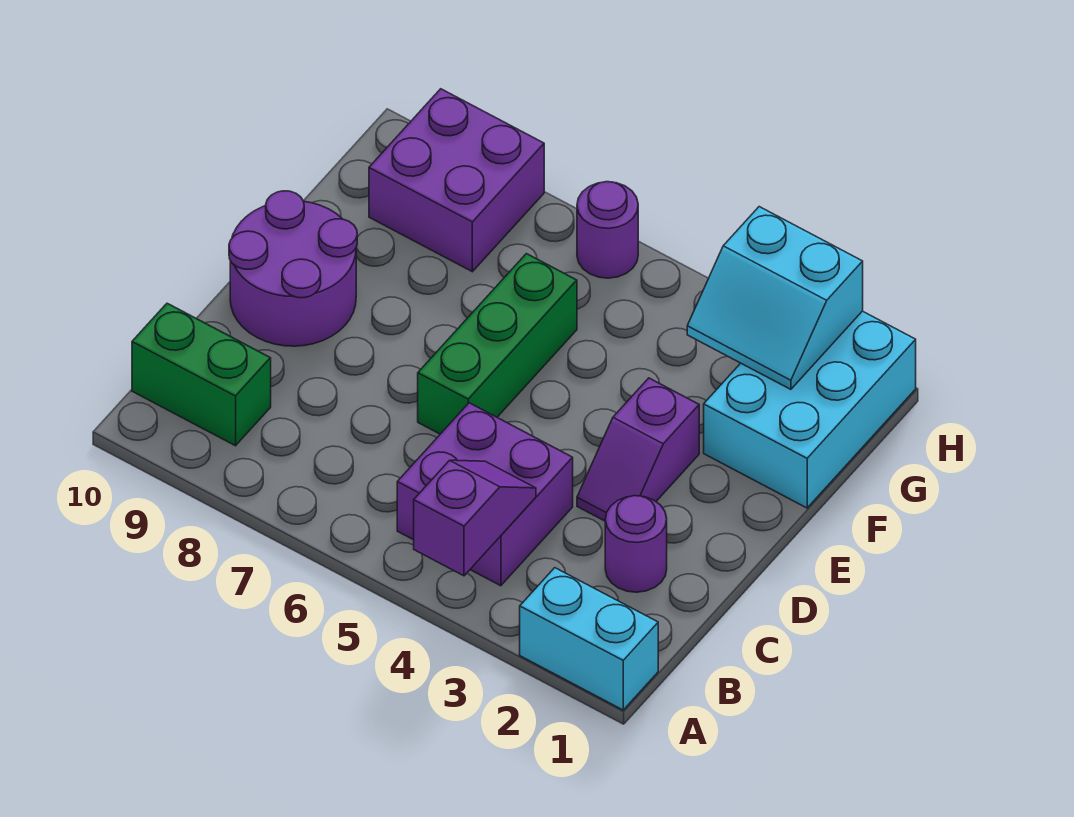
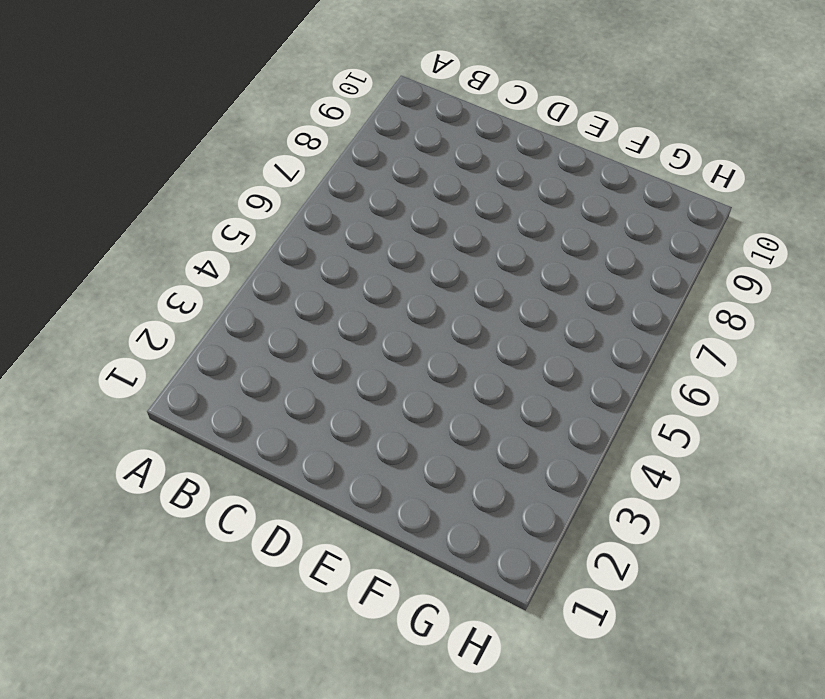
none -> cyan 1x2 brick [520,568,658,710]
none -> purple 2x2 brick [397,403,573,586]
none -> green 1x2 brick [132,303,271,446]

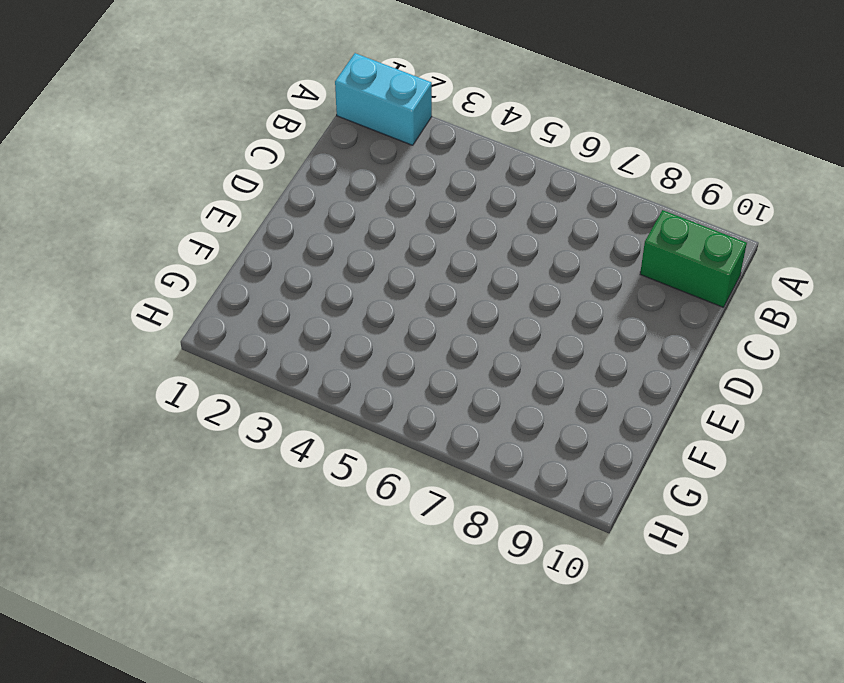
none -> purple 2x2 brick [397,403,573,586]
none -> purple 1x1 round brick [605,496,667,592]
none -> purple 1x2 slope [577,378,699,521]

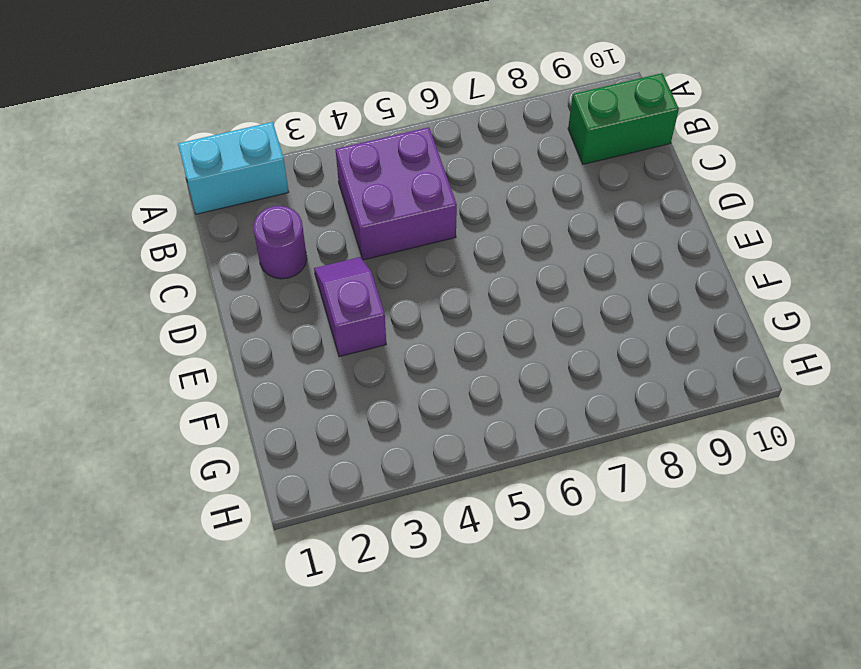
none -> green 1x3 brick [418,254,577,434]
none -> purple 2x2 round brick [229,191,357,346]
none -> cyan 2x3 brick [704,311,916,508]

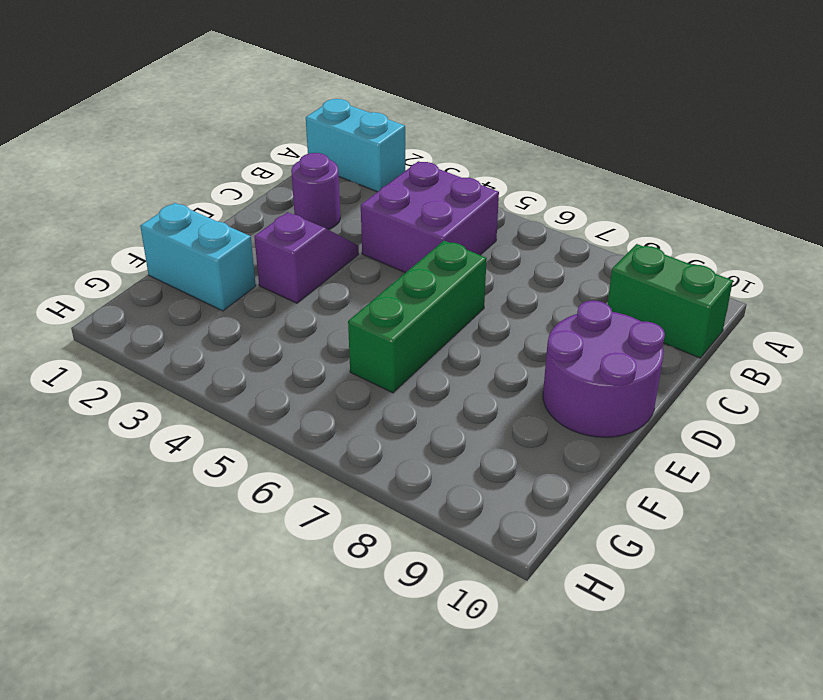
cyan 1x2 brick [140,203,256,311] -> cyan 2x3 brick [704,311,916,508]
none -> purple 2x2 brick [369,89,544,272]
none -> purple 1x1 round brick [577,182,638,278]
none -> purple 1x2 slope [414,460,536,576]

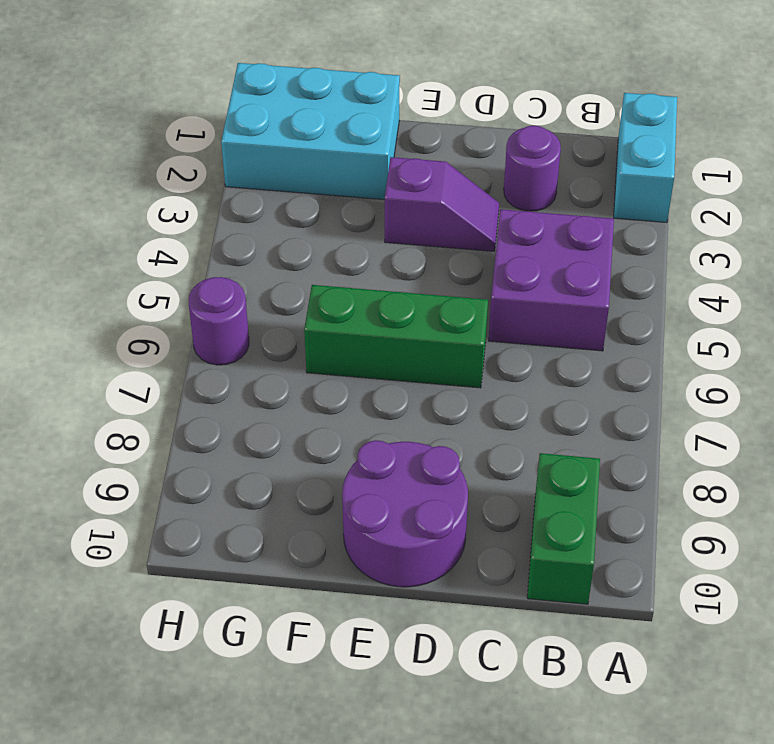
none -> purple 2x2 brick [369,89,544,272]
none -> purple 1x2 slope [414,460,536,576]
none -> cyan 2x2 slope [687,207,863,389]

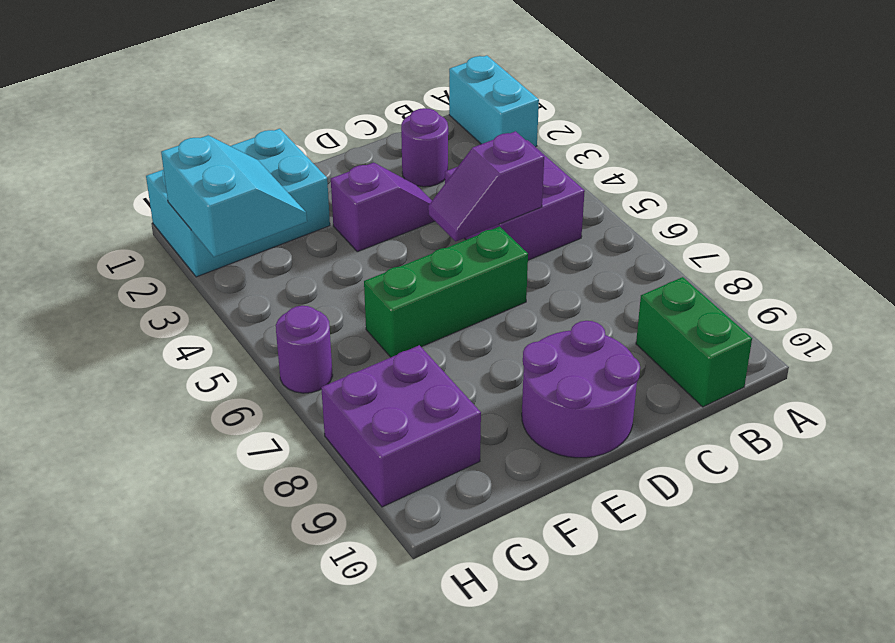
purple 1x2 slope [428,131,544,241] -> purple 1x2 slope moved to [414,460,536,576]

